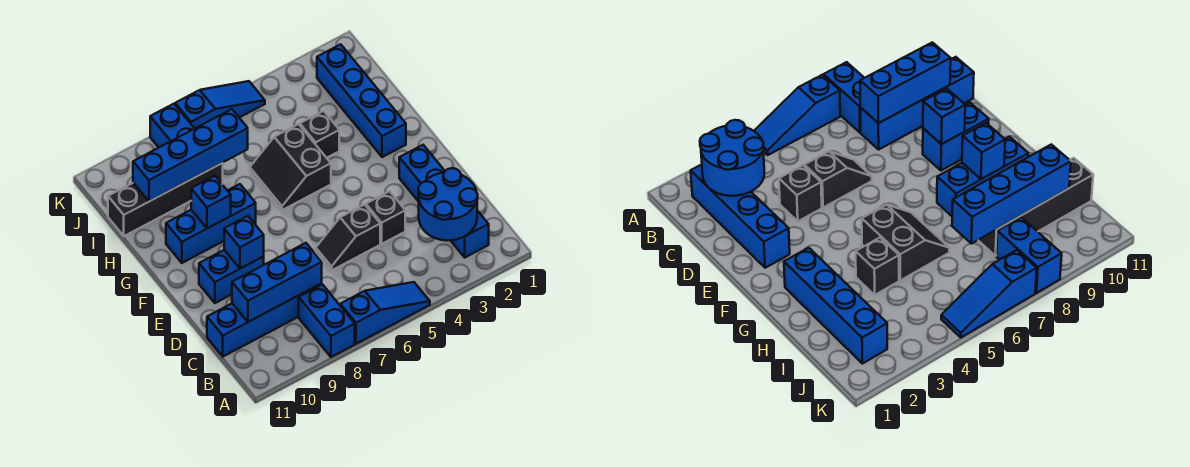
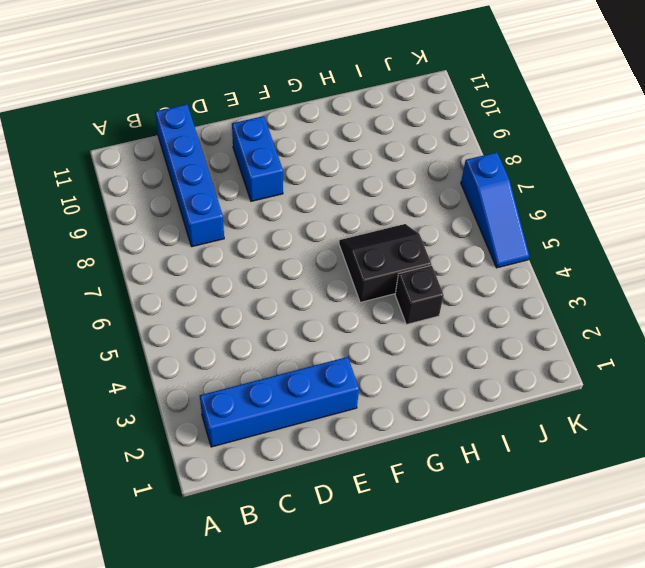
none -> blue 1x3 slope [340,282,430,344]
none -> blue 1x2 brick [299,284,355,357]
none -> black 1x1 brick [366,191,405,244]

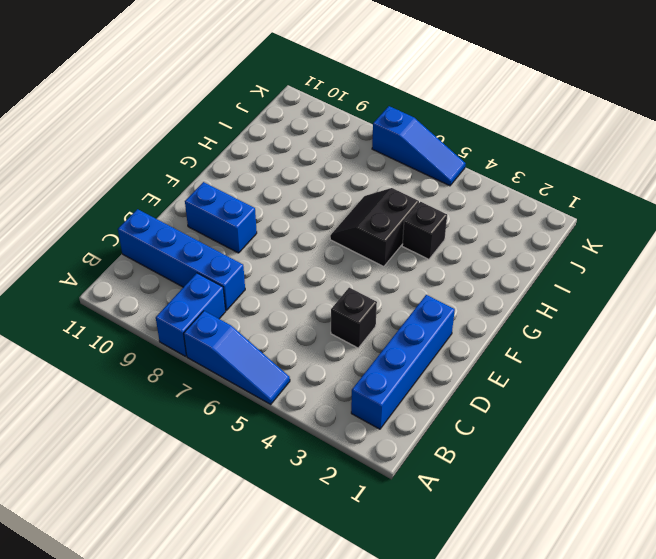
none -> black 1x2 slope [316,205,380,270]
none -> blue 1x4 brick [317,44,406,157]
none -> blue 1x3 brick [166,184,256,263]

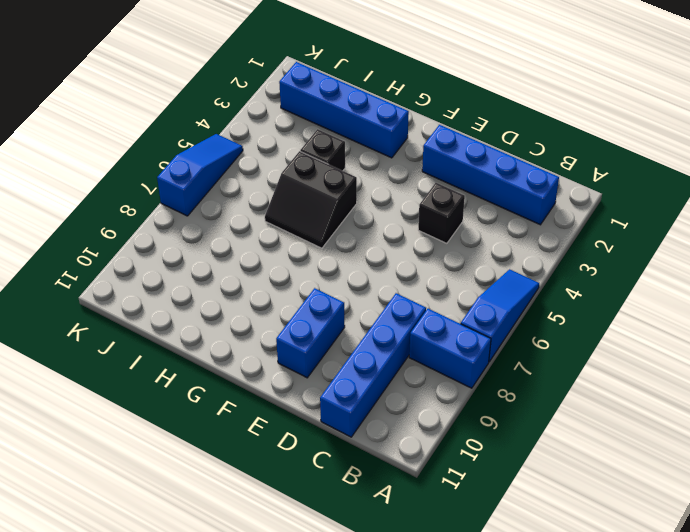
none -> black 1x2 slope [316,205,380,270]
none -> blue 1x3 brick [166,184,256,263]
none -> black 1x4 brick [108,163,223,236]

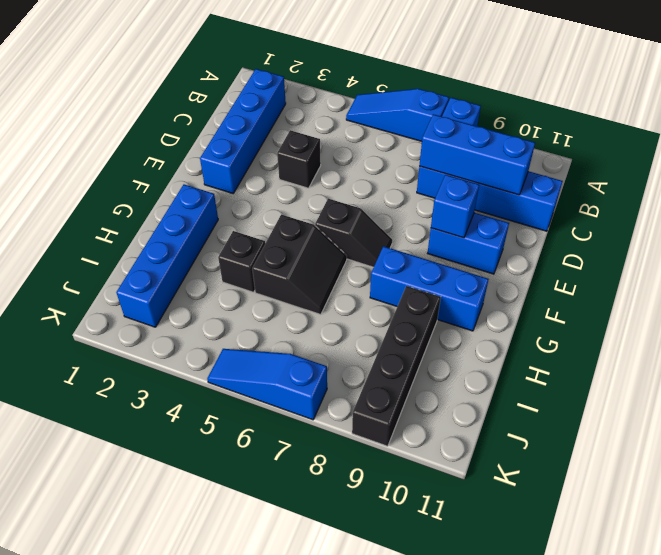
black 1x2 slope [315,199,392,267] -> black 1x2 slope moved to [316,205,380,270]
black 1x4 brick [352,286,441,446] -> black 1x4 brick turned to [108,163,223,236]
none -> blue 1x2 brick [150,104,195,147]
none -> blue 2x2 round brick [418,168,478,241]
none -> blue 1x1 brick [191,176,231,228]

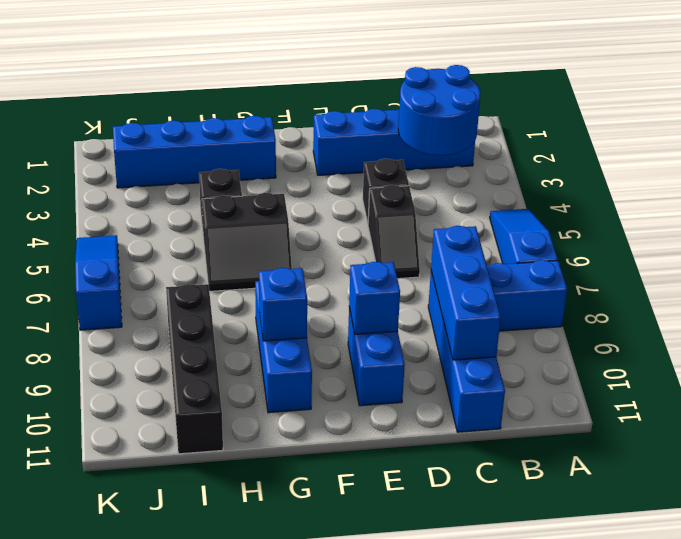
none -> blue 1x2 brick [150,104,195,147]
none -> blue 1x4 brick [133,109,248,201]

